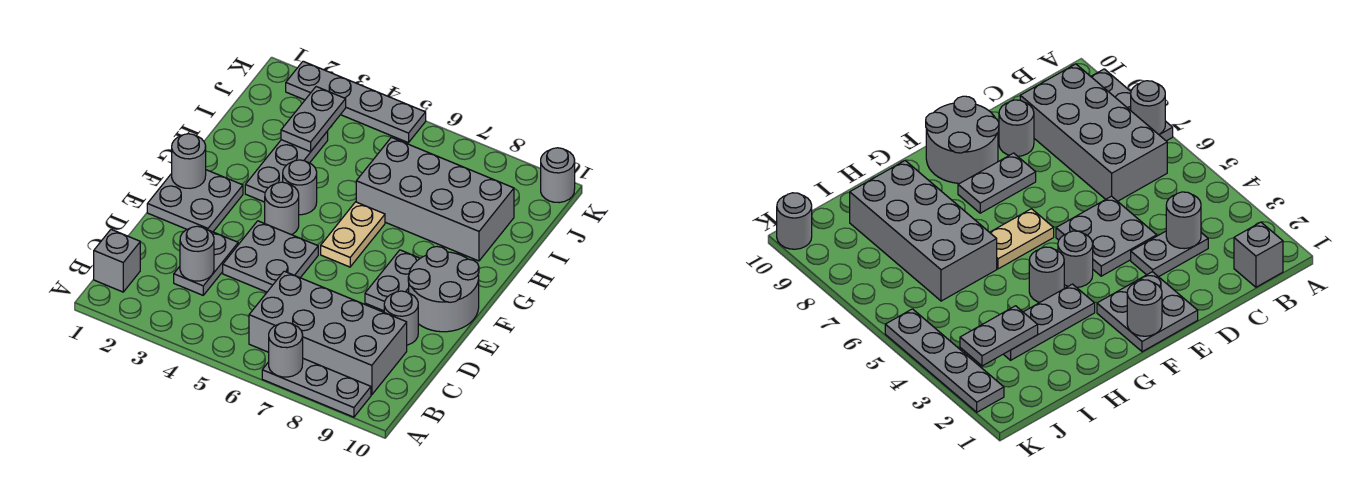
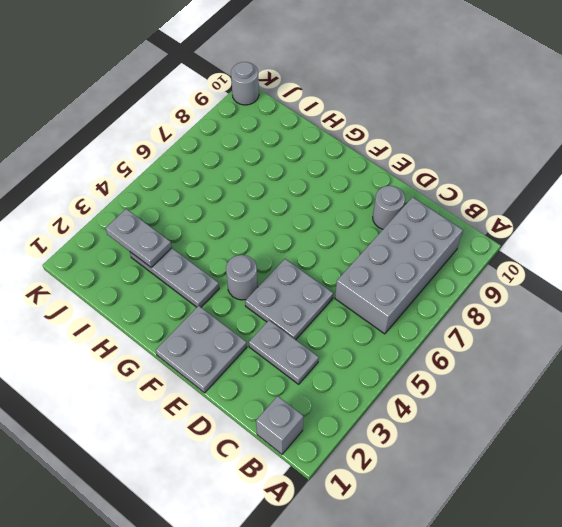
none -> grey 1x3 plate [262,359,371,417]
none -> grey 1x2 plate [365,250,420,311]
none -> grey 2x2 round brick [408,247,479,332]

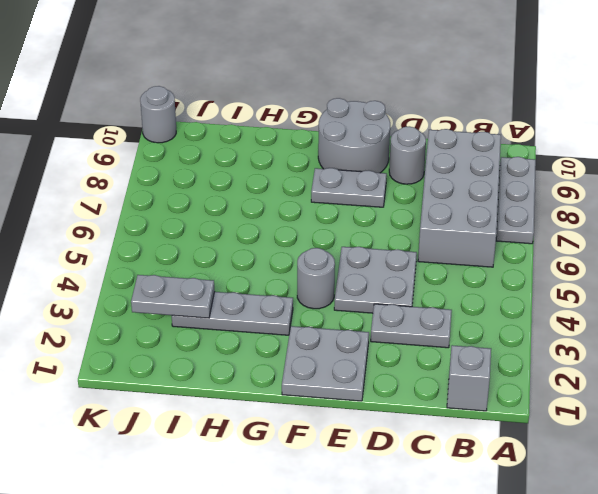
none -> tan 1x2 plate [321,202,385,267]
none -> grey 1x1 round brick [283,160,317,215]
none -> grey 2x4 brick [356,137,514,261]

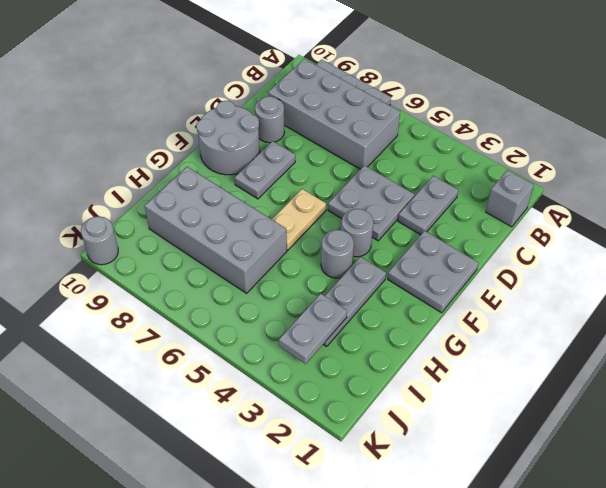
none -> grey 1x4 plate [286,61,426,143]
none -> grey 1x1 round brick [269,322,303,377]
none -> grey 1x1 round brick [180,226,214,281]

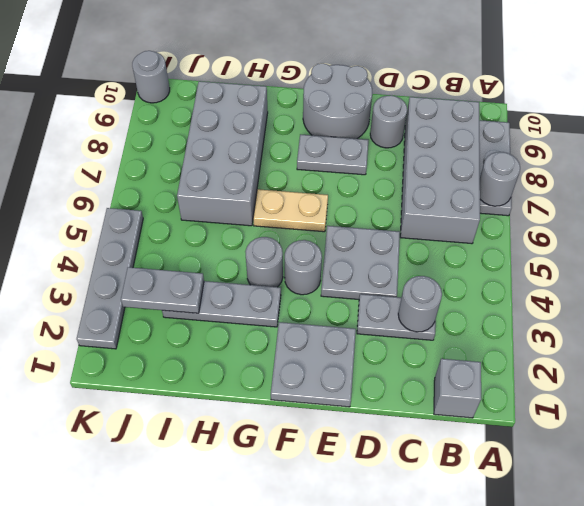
none -> grey 1x1 round brick [172,134,206,189]

